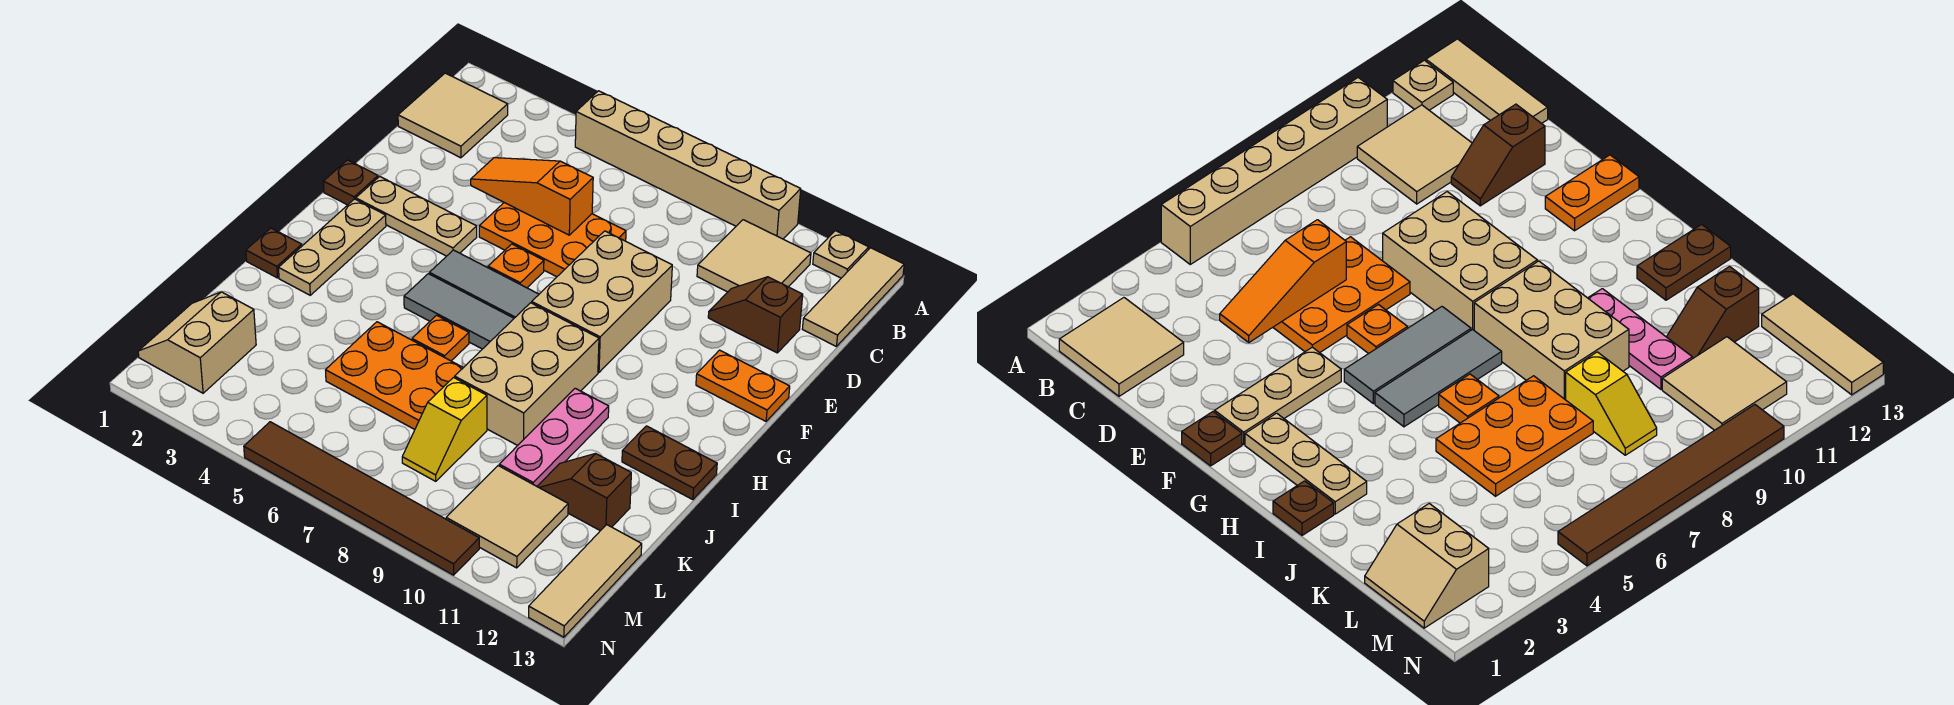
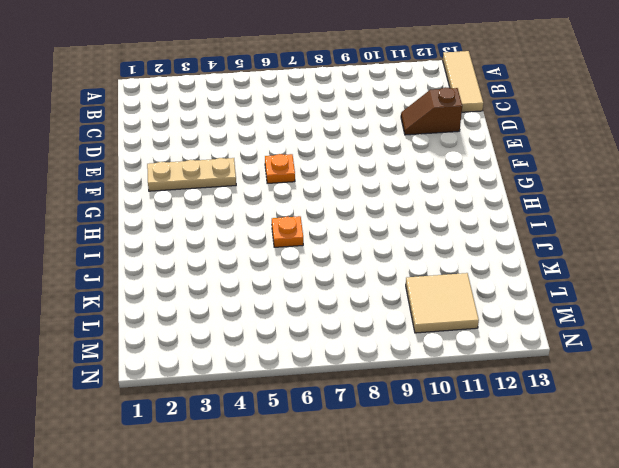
none -> tan 1x6 brick [575,91,801,239]
none -> tan 1x1 plate [813,231,869,278]
none -> tan 2x2 tile [398,73,508,158]

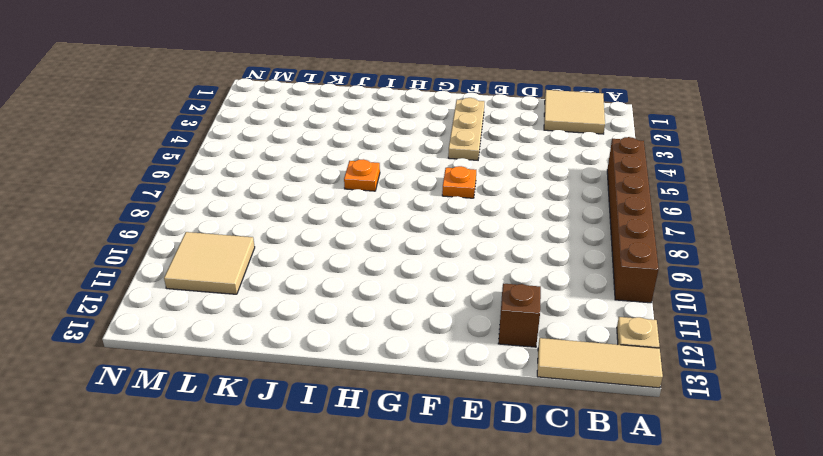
brown 1x6 brick [607,137,659,303] -> tan 1x6 brick [575,91,801,239]
none -> tan 2x2 tile [697,220,811,292]
none -> orange 2x3 plate [479,203,626,277]
none -> tan 2x3 brick [532,231,672,372]

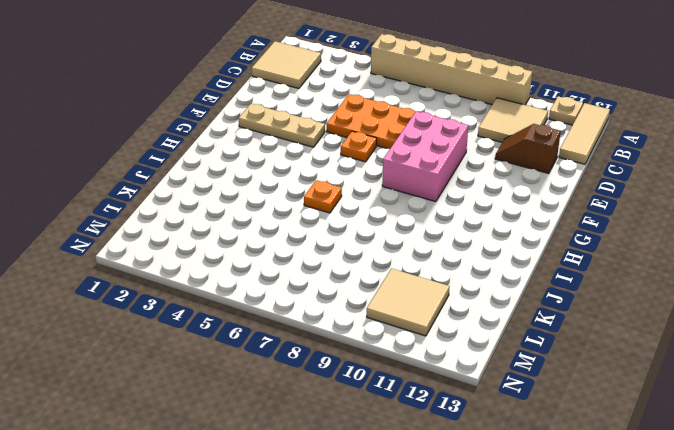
pink 2x3 brick [382,111,468,202] -> tan 2x3 brick [532,231,672,372]
none -> brown 1x1 plate [323,160,378,205]
none -> orange 1x2 plate [696,350,790,421]
none -> tan 1x3 plate [279,199,386,295]

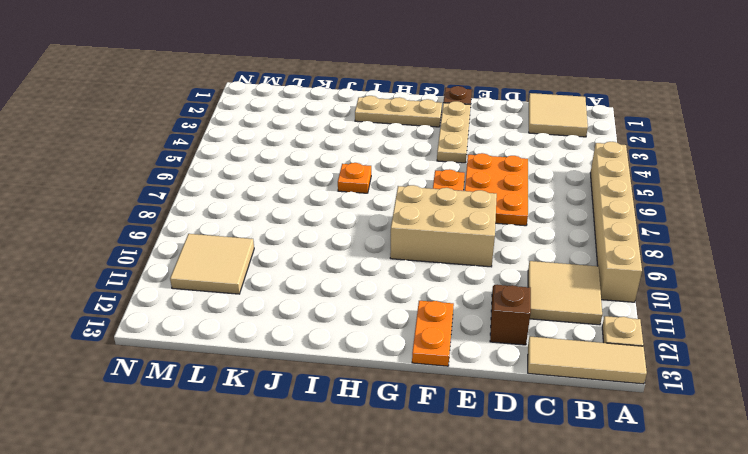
none -> grey 1x3 tile [429,250,539,318]
none -> grey 1x3 tile [404,274,514,349]
none -> tan 2x3 brick [455,303,599,446]

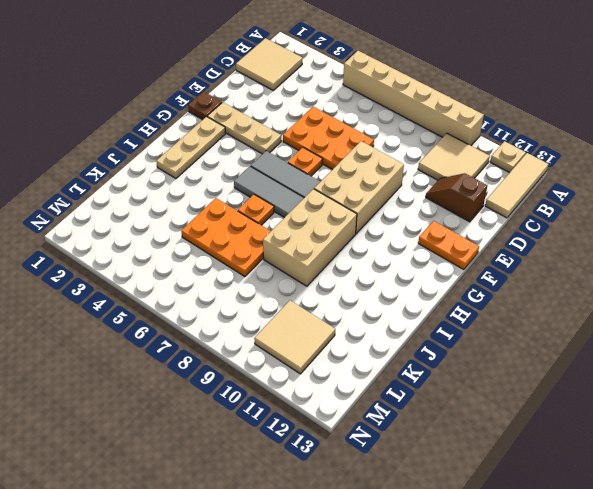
none -> brown 1x1 plate [246,228,302,278]
none -> pink 1x3 plate [499,388,609,486]
none -> brown 1x2 plate [622,426,717,500]

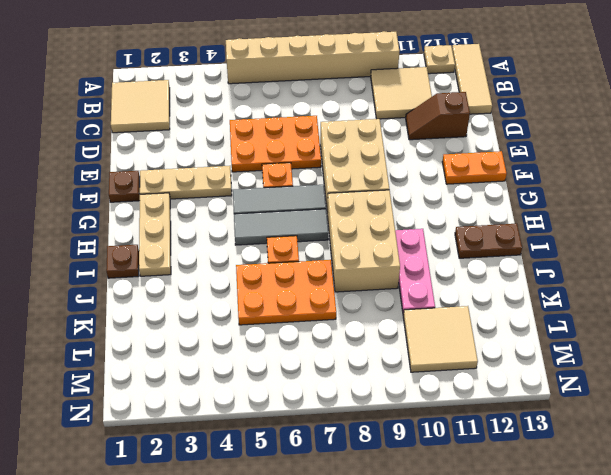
none -> yellow 1x2 slope [402,378,487,481]
none -> brown 1x2 slope [537,454,631,531]
none -> tan 2x2 slope [138,292,256,393]

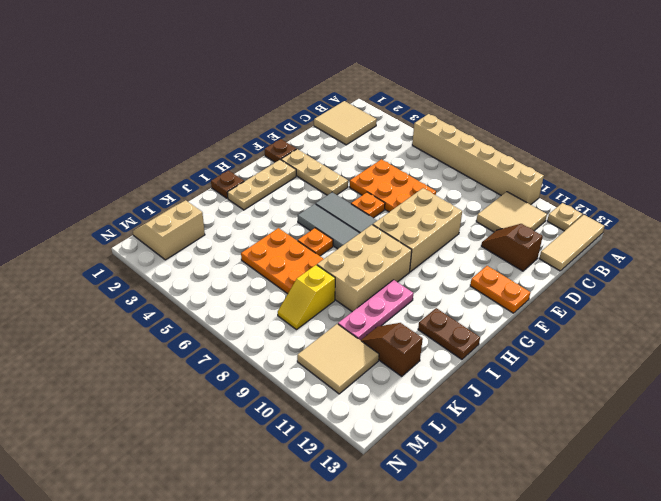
none -> tan 1x3 tile [529,525,642,637]
none -> brown 1x6 tile [244,422,479,575]
none -> orange 1x3 slope [471,158,593,235]

